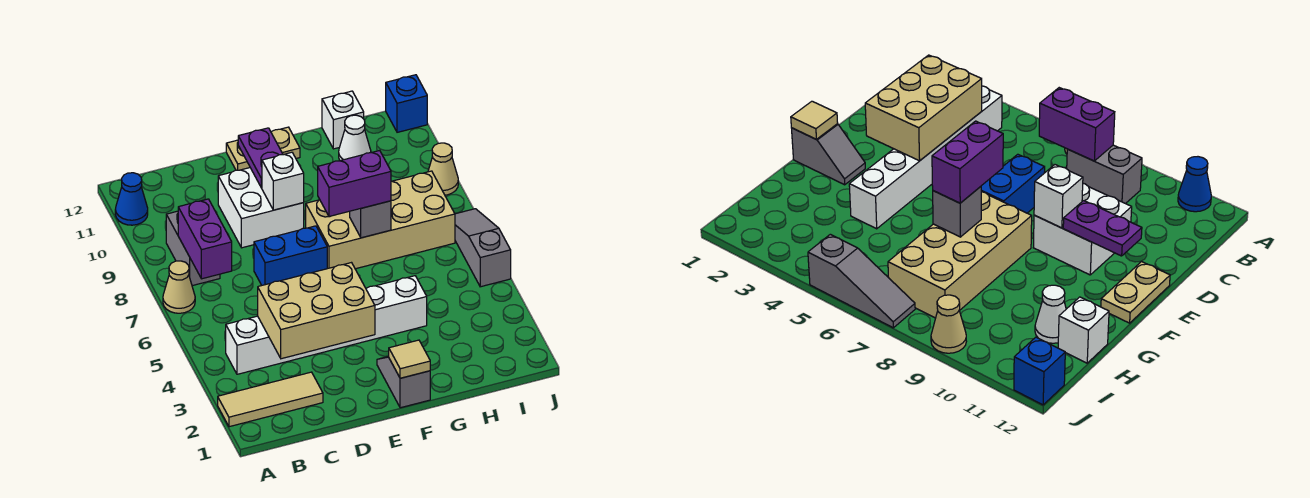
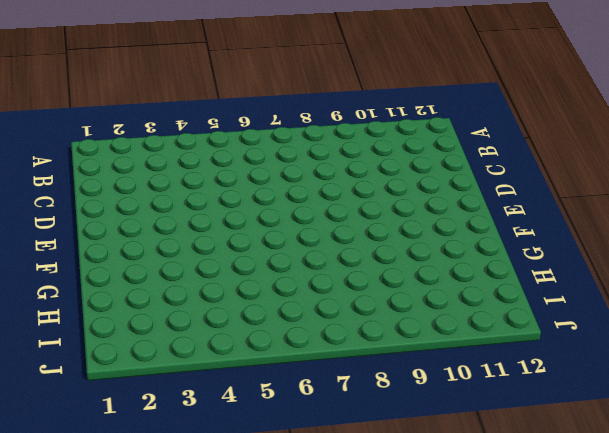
none -> tan 1x3 tile [218,372,323,427]
none -> tan 1x1 cone [163,261,195,313]
none -> blue 1x1 cone [115,173,148,225]

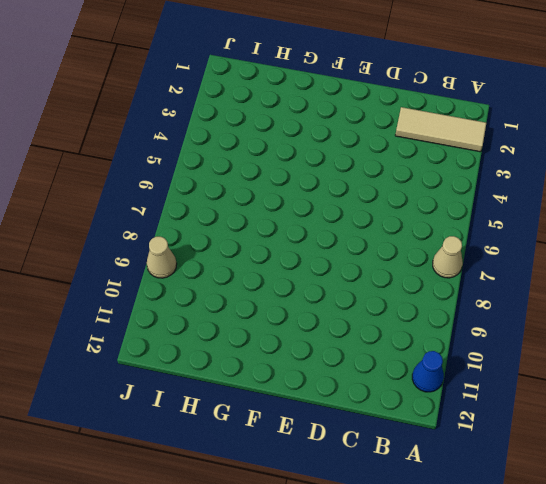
none -> white 1x6 brick [226,276,427,374]
none -> grey 1x2 brick [166,211,220,286]
none -> blue 1x2 brick [254,226,327,285]

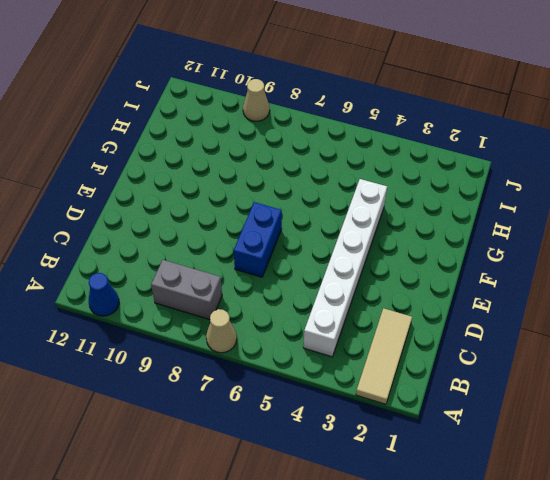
none -> white 2x2 brick [218,168,304,248]
none -> tan 1x2 plate [226,127,300,170]
none -> grey 1x2 slope [377,356,430,408]

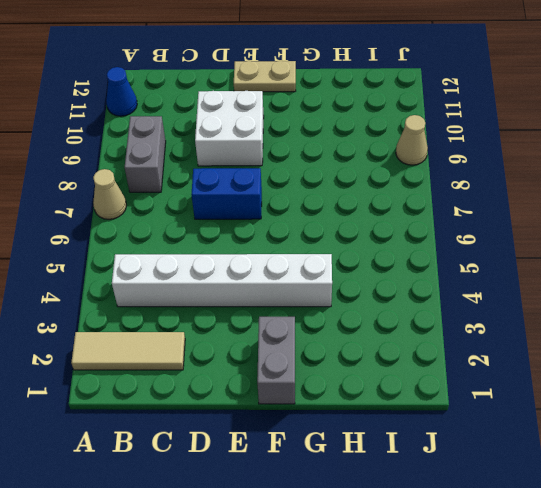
grey 1x2 brick [257,317,295,404] -> grey 1x2 slope [377,356,430,408]
none -> tan 2x4 brick [306,171,455,269]
none -> white 1x1 cone [339,115,371,161]
none -> white 1x1 brick [322,91,364,149]

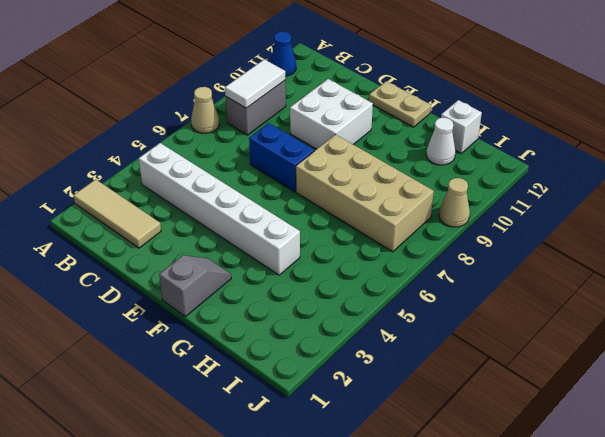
white 1x2 tile [225,59,285,108] -> purple 1x2 brick [178,199,232,279]
none -> grey 1x3 slope [455,209,511,287]
none -> blue 1x1 brick [386,75,427,132]
none -> tan 2x3 brick [258,263,375,359]

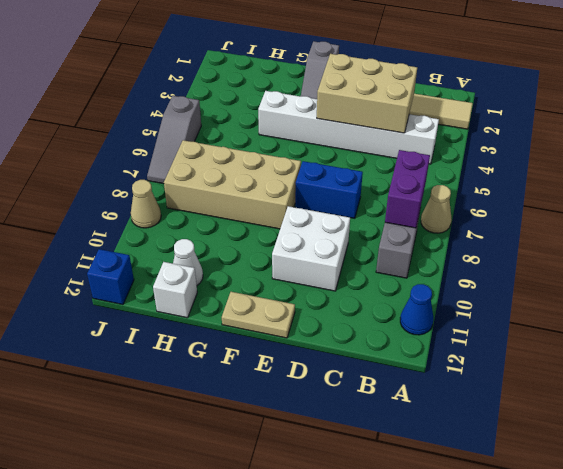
none -> white 1x1 brick [262,152,304,210]
none -> purple 1x2 plate [238,128,283,188]
none -> tan 1x1 tile [389,340,430,378]

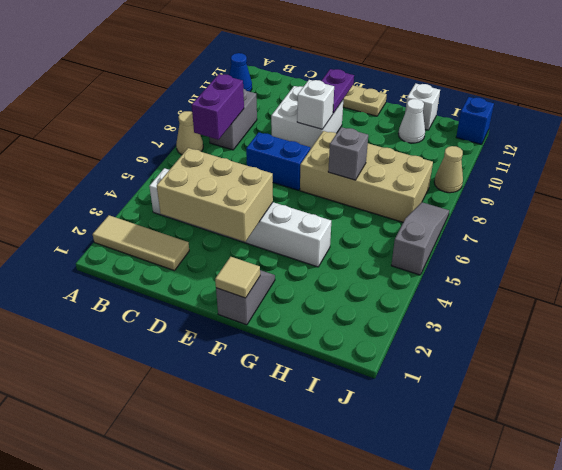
none -> purple 1x2 brick [318,151,391,217]

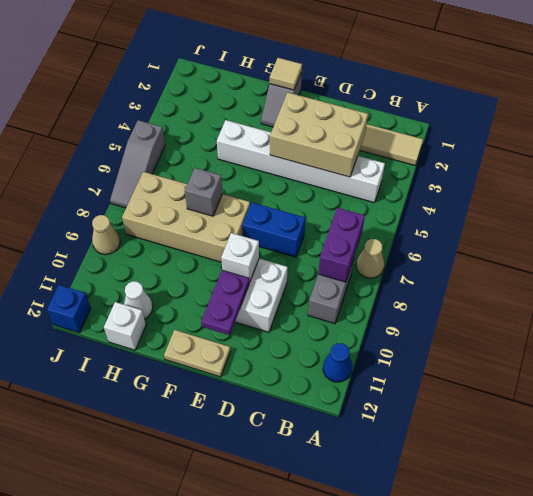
none -> purple 1x2 brick [318,151,391,217]

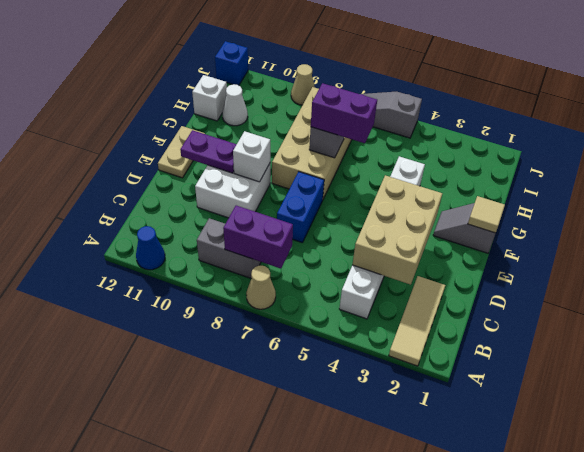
purple 1x2 brick [311,83,377,143] -> purple 1x2 brick turned to [318,151,391,217]

